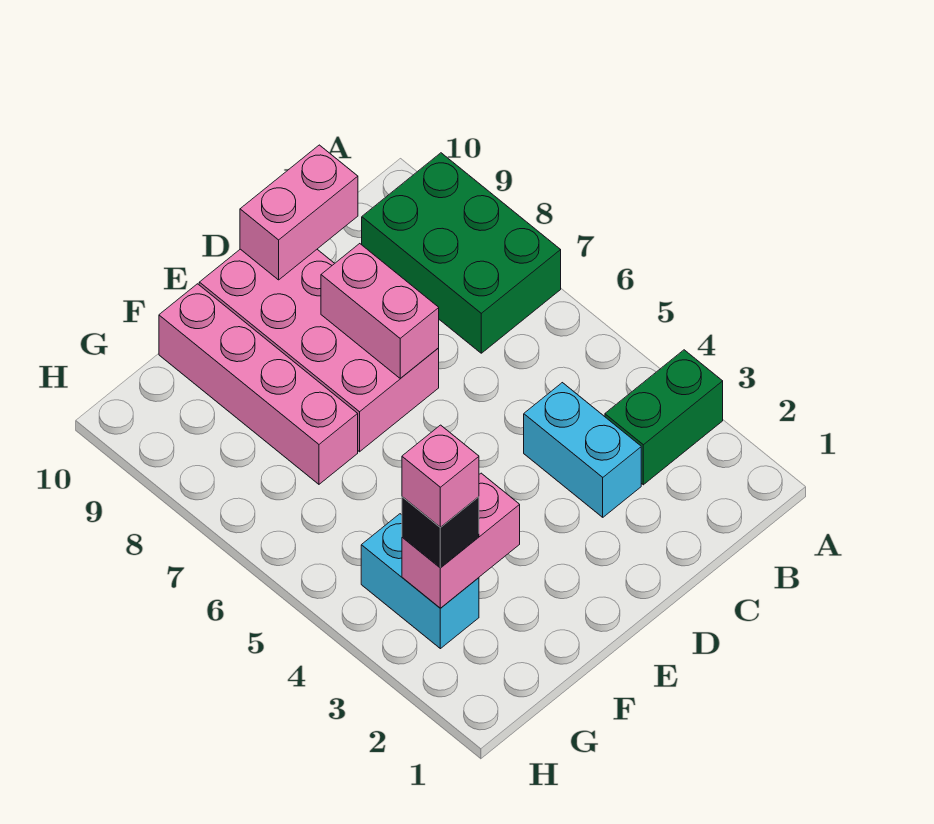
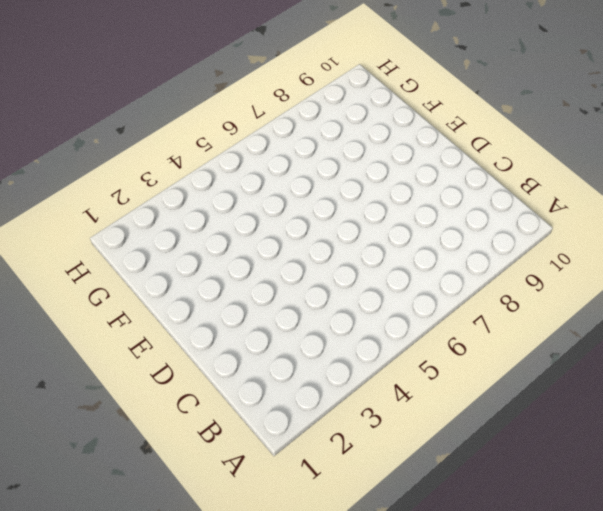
none -> green 1x2 brick [605,350,723,485]
none -> green 2x3 brick [362,153,561,353]

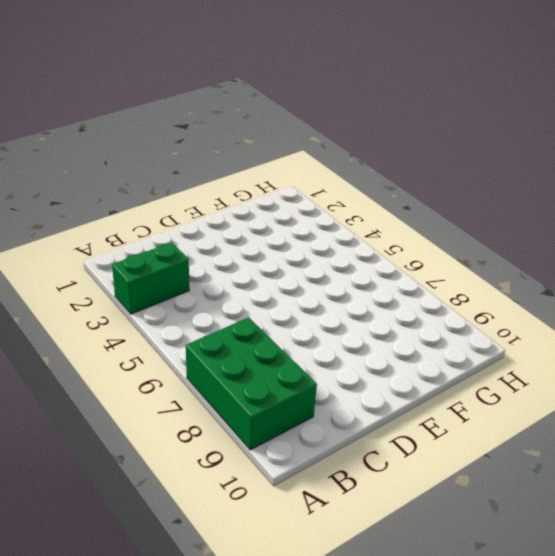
none -> cyan 1x2 brick [524,383,641,517]
none -> pink 2x4 brick [199,249,439,452]

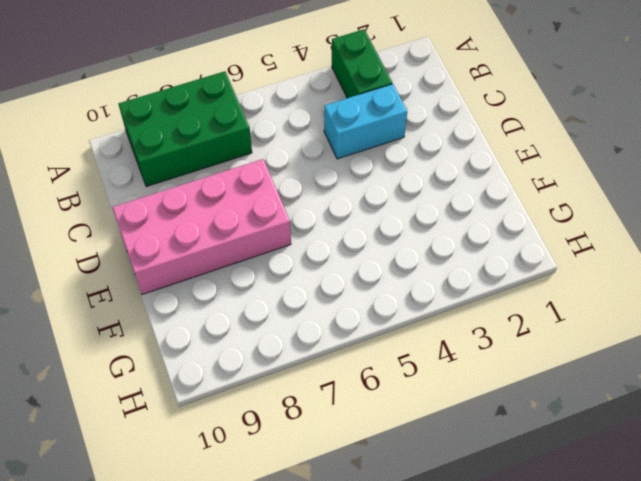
none -> pink 1x4 brick [159,284,358,484]
none -> cyan 1x2 brick [361,514,479,649]

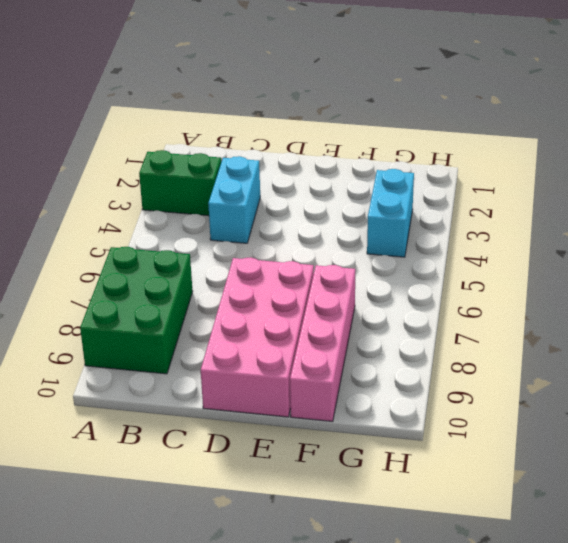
none -> pink 1x2 brick [240,145,358,280]
none -> pink 1x2 brick [321,244,439,378]

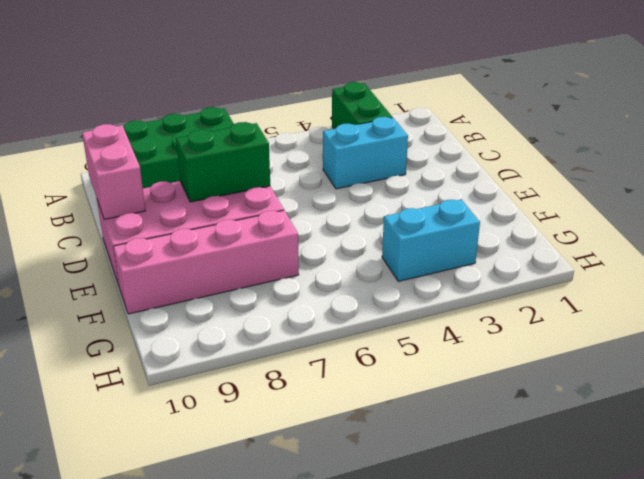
green 1x2 brick [176,122,270,202] -> pink 1x2 brick [321,244,439,378]
none -> pink 1x2 brick [402,473,520,608]
none -> black 1x1 brick [402,497,479,568]

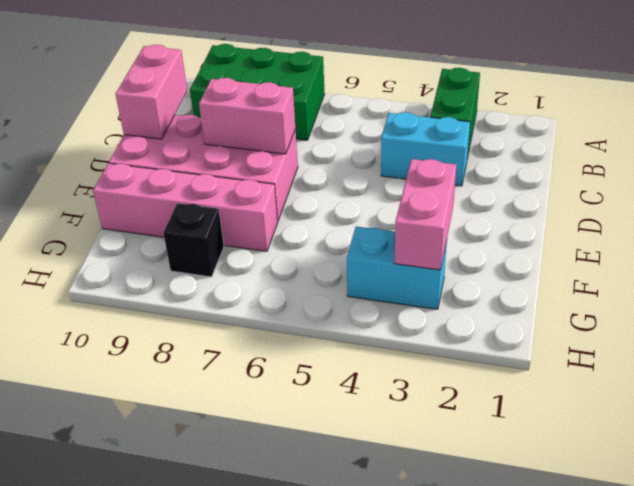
black 1x1 brick [164,203,224,277] -> black 1x1 brick moved to [402,497,479,568]
none -> pink 1x1 brick [402,425,479,527]

